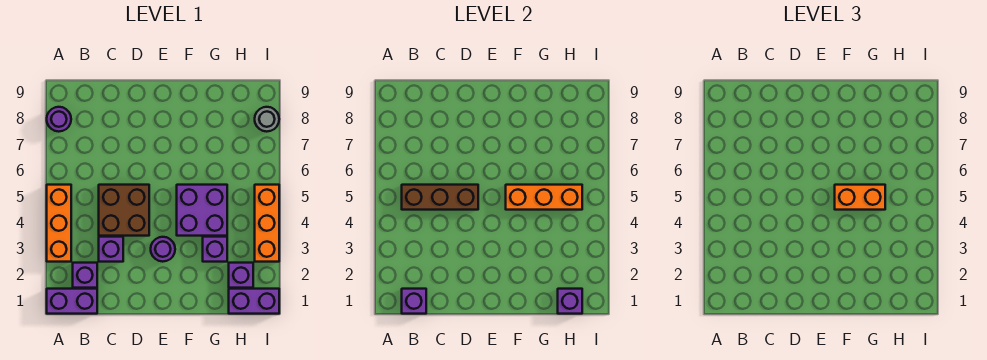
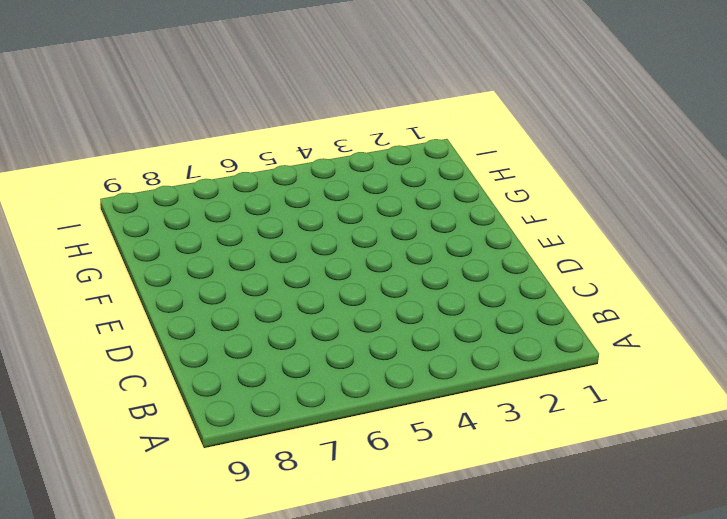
none -> purple 1x2 brick [47,289,97,314]
none -> orange 1x3 brick [47,185,71,262]
none -> purple 1x1 round brick [47,107,71,132]

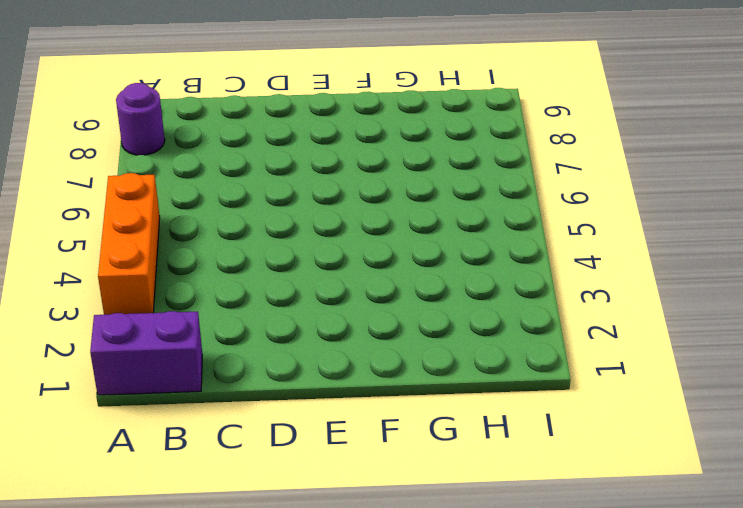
none -> purple 1x1 brick [73,263,97,288]
none -> purple 1x1 brick [99,237,123,262]
none -> brown 2x2 brick [99,185,149,236]

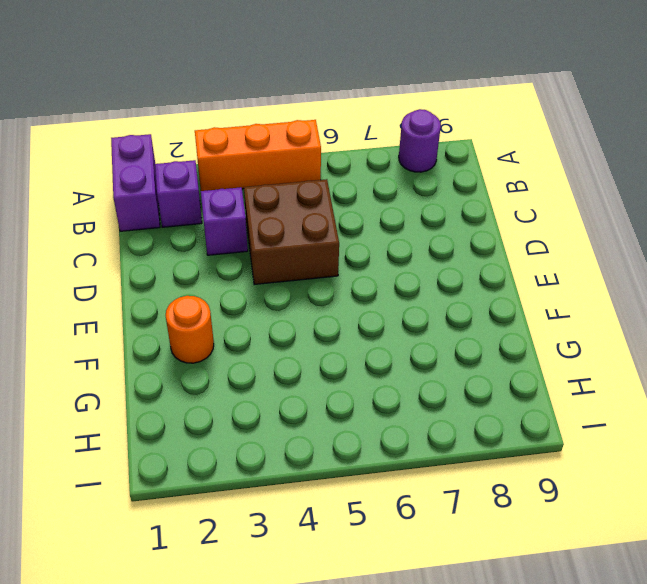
orange 1x1 round brick [166,296,214,363] -> none
none -> purple 1x1 round brick [151,237,175,262]
none -> purple 2x2 brick [177,185,227,236]
none -> purple 1x1 brick [203,237,227,262]

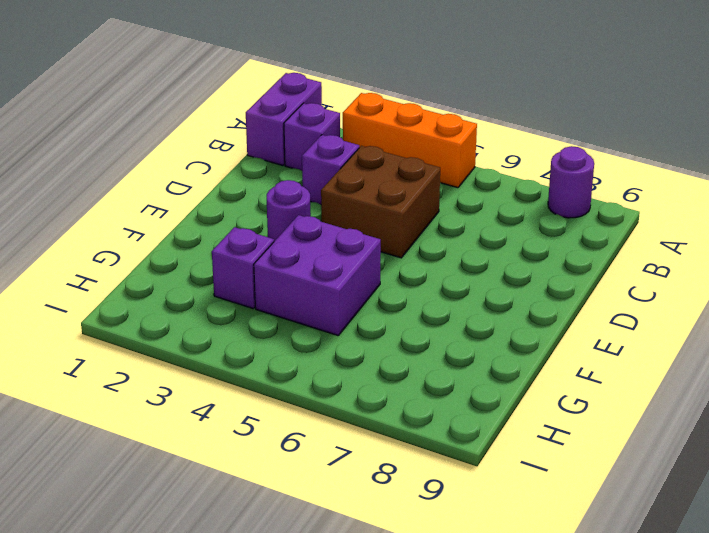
none -> purple 1x2 brick [229,289,279,314]
none -> purple 1x1 brick [229,263,253,288]
none -> orange 1x3 brick [255,185,279,262]

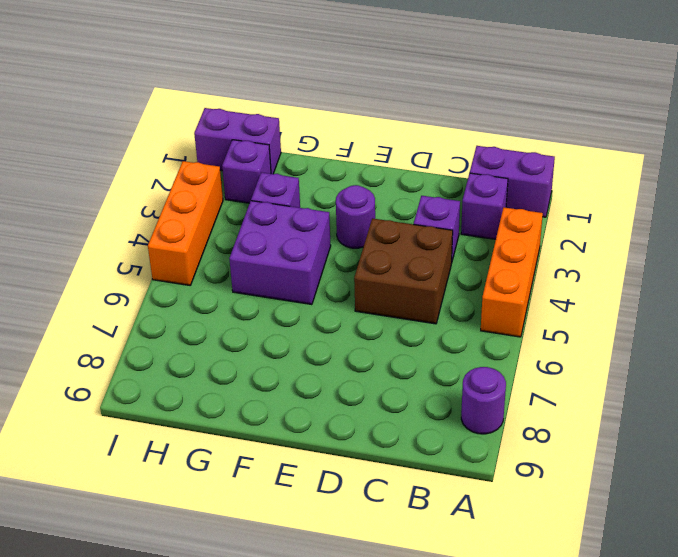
none -> grey 1x1 round brick [255,107,279,132]
none -> purple 1x1 brick [402,289,426,314]
none -> brown 1x3 brick [402,185,478,210]

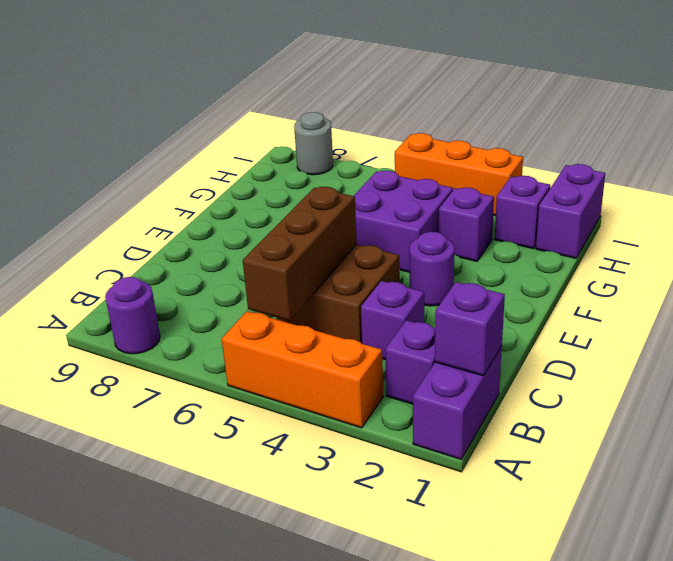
none -> orange 1x3 brick [506,185,582,210]
none -> purple 1x1 brick [558,289,582,314]
none -> orange 1x2 brick [835,185,885,210]

